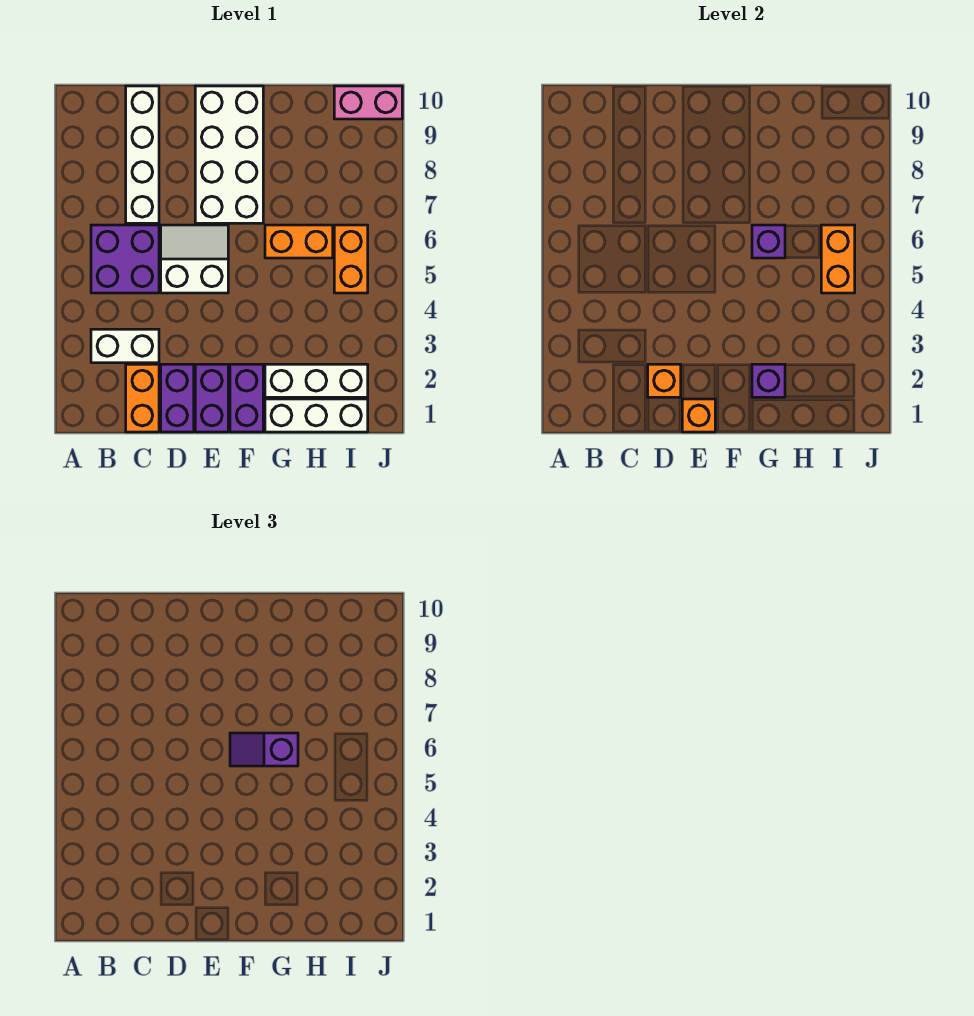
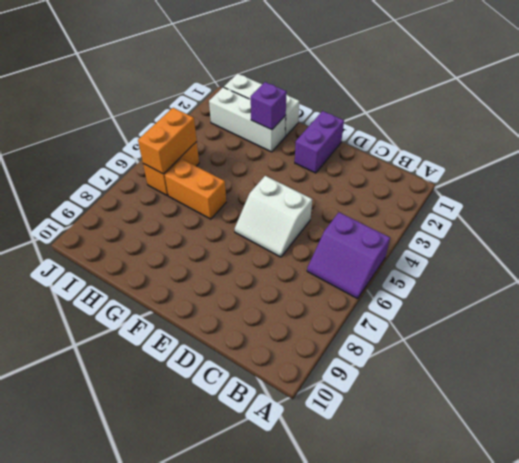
purple 2x2 slope [307,212,390,299] -> purple 2x2 brick [91,225,159,293]
none -> white 1x2 brick [91,329,159,363]
none -> orange 1x2 brick [126,364,159,432]
none -> white 1x4 brick [126,86,159,223]

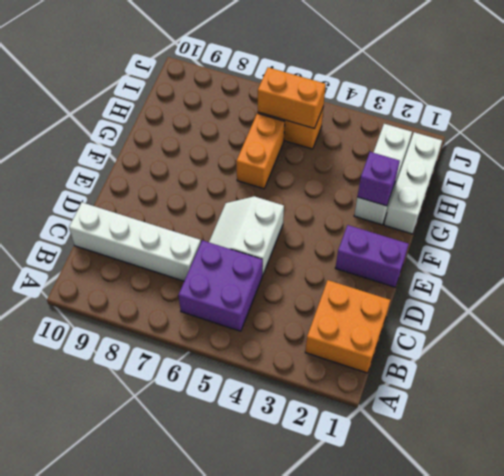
orange 2x2 brick [305,280,390,373] -> orange 1x2 brick [126,364,159,432]
none -> white 1x2 brick [91,329,159,363]
none -> purple 1x2 brick [161,364,194,432]
none -> white 2x4 brick [195,86,263,223]

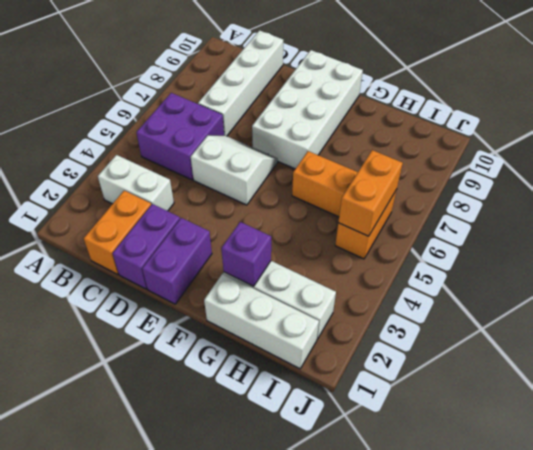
none -> purple 1x2 brick [230,364,263,432]
none -> pink 1x2 brick [334,86,402,119]
none -> orange 1x1 brick [648,364,681,397]

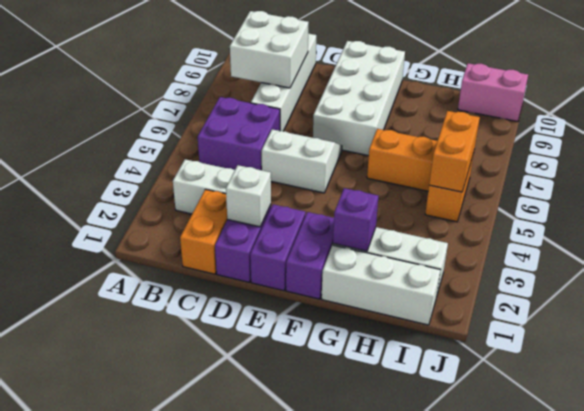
white 2x2 brick [230,11,309,88] -> none
white 1x1 brick [226,165,271,227] -> orange 1x1 brick [648,364,681,397]
none -> orange 1x1 brick [682,399,715,432]
none -> purple 1x1 brick [752,225,785,258]
none -> purple 1x2 slope [230,733,298,766]

